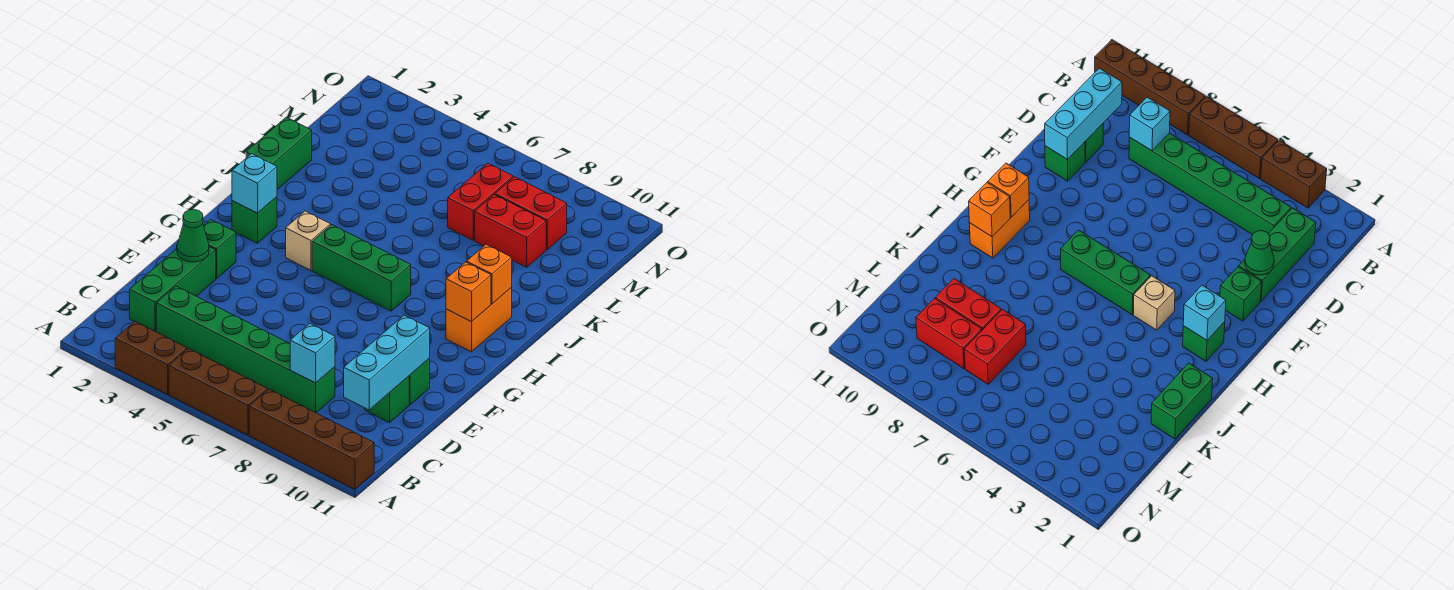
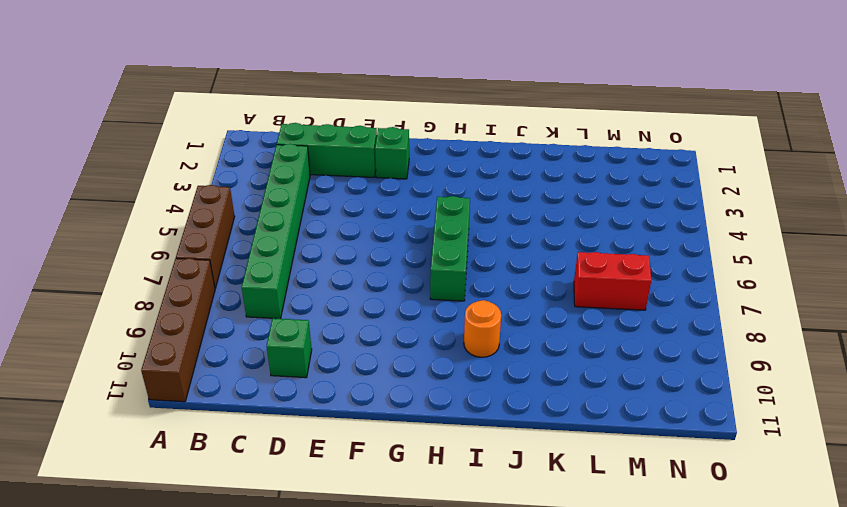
orange 1x1 round brick [464,300,501,357] -> none
none -> brown 1x2 brick [115,322,187,394]
none -> green 1x1 brick [409,358,430,405]
none -> green 1x1 brick [232,197,277,243]

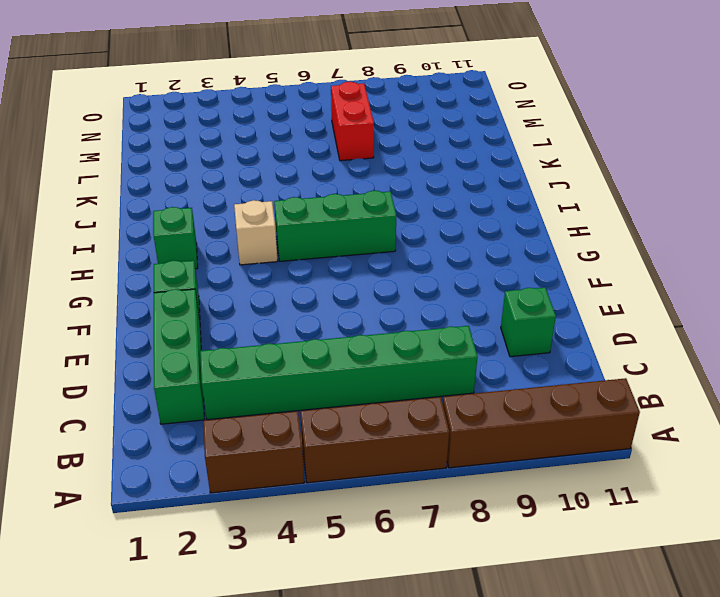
none -> green 1x1 brick [409,358,430,405]
none -> orange 1x2 brick [446,287,512,352]
none -> green 1x2 brick [246,117,312,190]

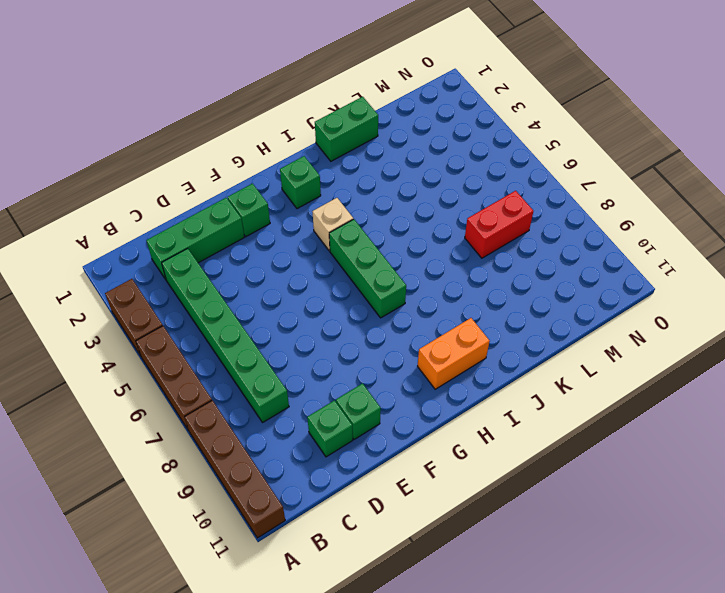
none -> red 1x2 brick [475,195,546,267]
none -> red 1x2 brick [495,177,567,250]
none -> cyan 1x1 brick [290,323,335,383]

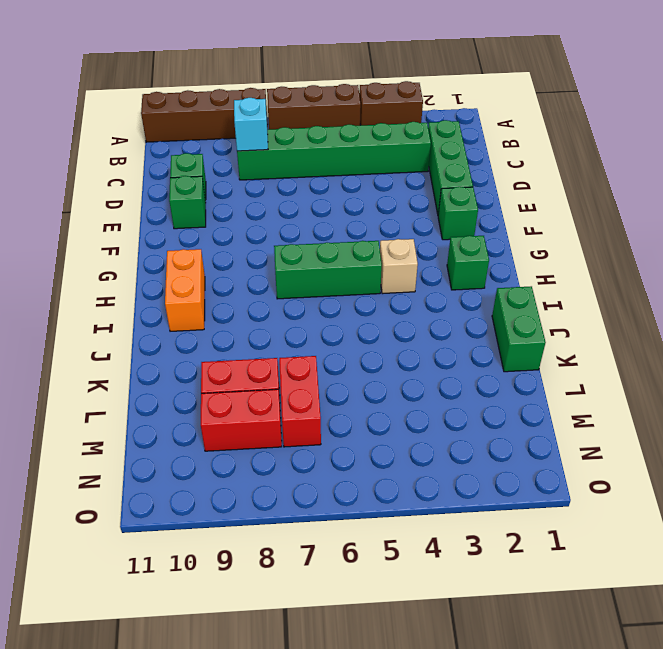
none -> cyan 1x3 brick [344,315,430,410]
none -> green 1x1 cone [177,210,209,262]
none -> cyan 1x1 brick [232,154,277,213]

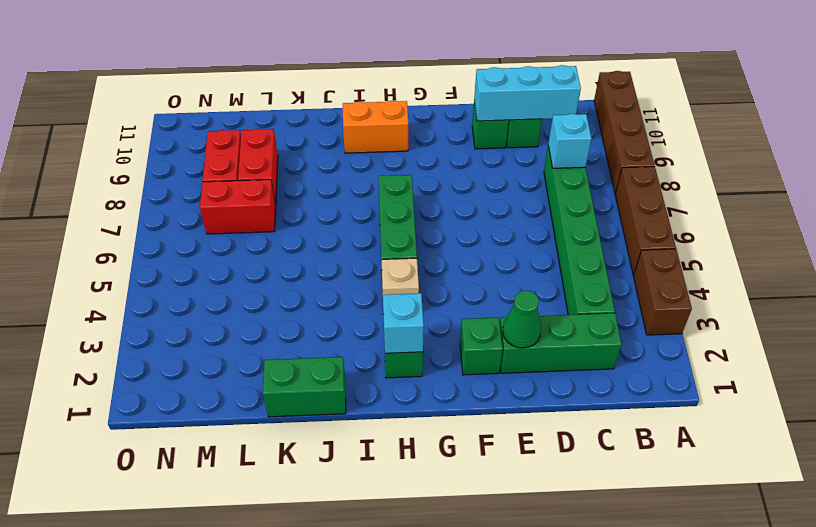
none -> orange 1x1 brick [446,262,491,322]
none -> orange 1x1 brick [467,244,512,304]

